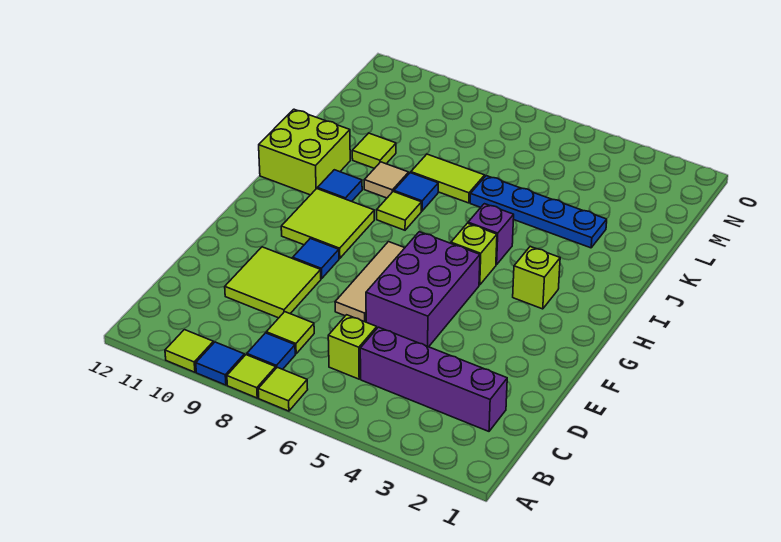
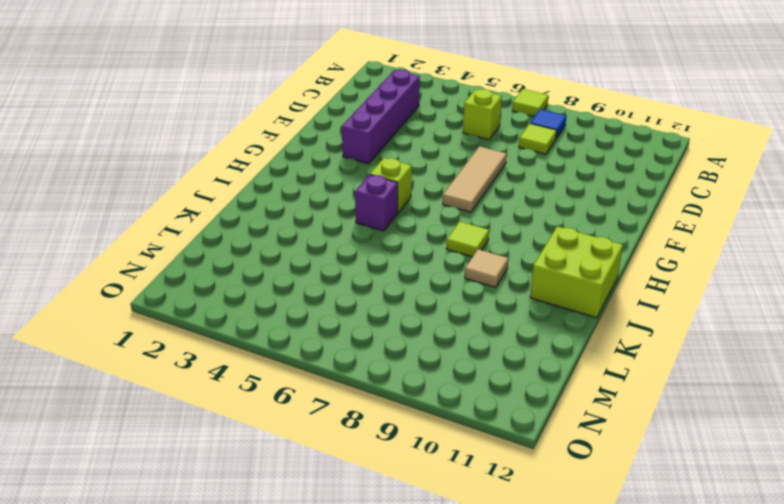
purple 1x4 brick [342,69,420,164] -> purple 1x4 brick turned to [360,327,507,431]
none -> lime 1x1 tile [227,355,276,398]
none -> blue 1x1 tile [196,342,244,385]
none -> lime 1x1 tile [165,330,214,372]

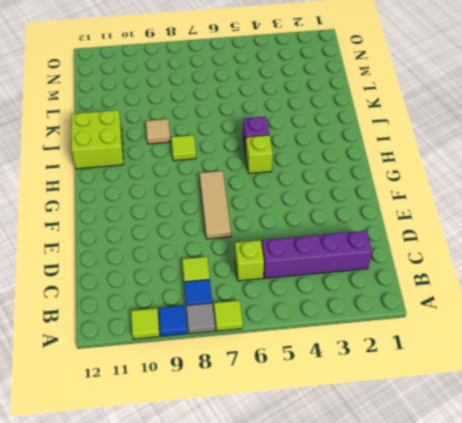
grey 1x1 tile [186,303,215,334] -> lime 1x1 tile [227,355,276,398]
none -> lime 2x2 tile [225,247,321,318]
none -> purple 2x3 brick [366,232,480,347]
none -> blue 1x1 tile [293,238,339,279]

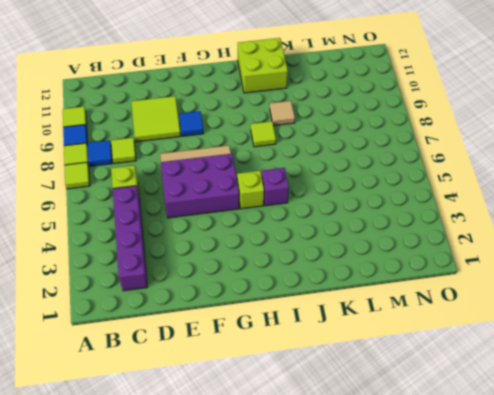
none -> lime 2x2 tile [281,189,374,258]
none -> lime 1x1 brick [513,247,560,309]
none -> blue 1x1 tile [317,170,362,201]

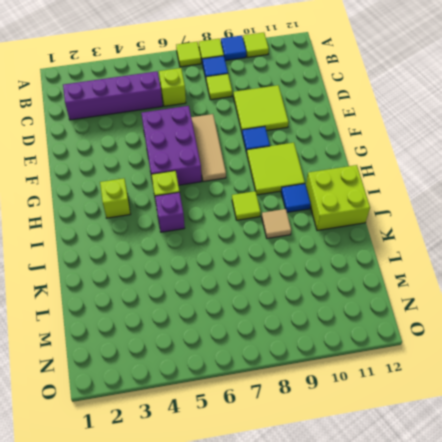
none -> blue 1x1 tile [394,173,438,211]
none -> blue 1x4 plate [470,176,607,248]
none -> lime 1x2 tile [411,154,485,203]

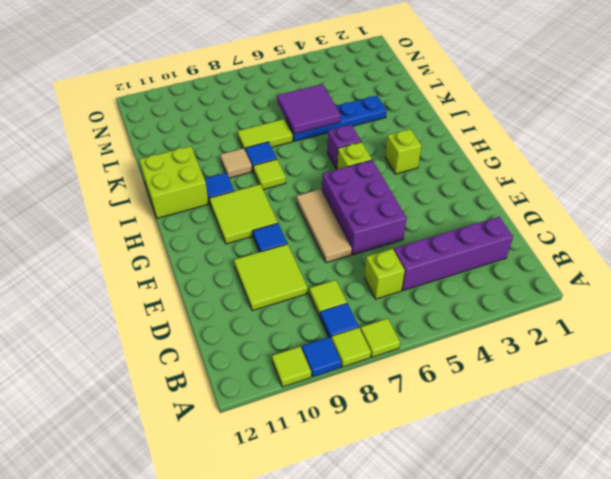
purple 2x2 tile [277,84,341,134] -> none
none -> lime 1x1 tile [352,133,396,169]

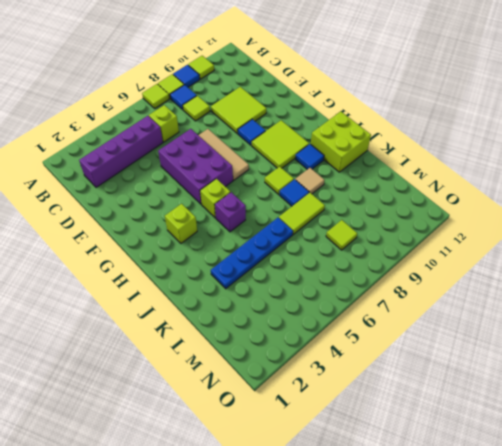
lime 1x1 tile [326,220,357,250] -> lime 1x1 tile moved to [352,133,396,169]

